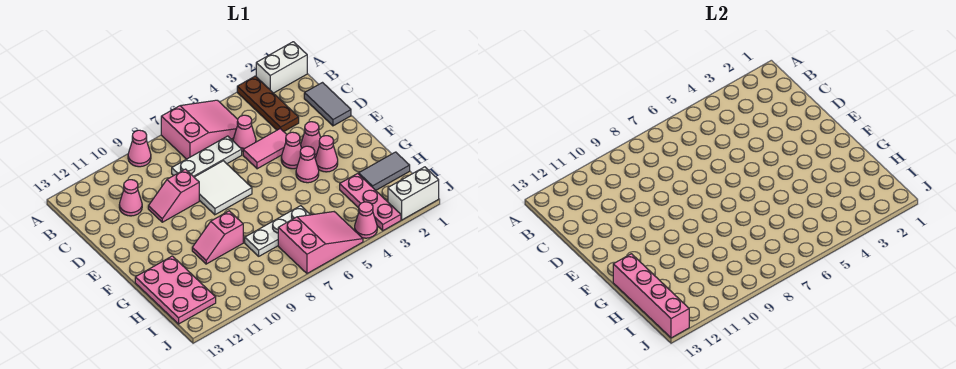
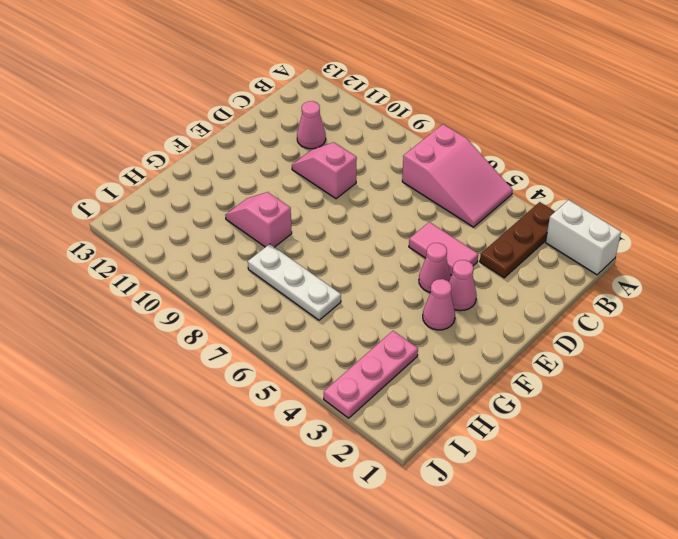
none -> pink 1x1 cone [128,130,151,167]
none -> grey 1x2 tile [304,83,351,126]
none -> pink 1x1 cone [233,115,256,151]

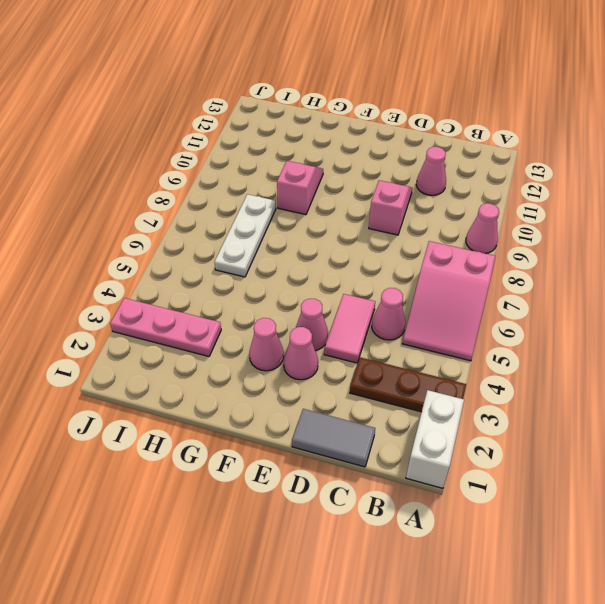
none -> white 1x3 plate [172,136,242,177]
none -> white 2x2 tile [194,161,252,215]
none -> pink 1x1 cone [296,146,319,183]

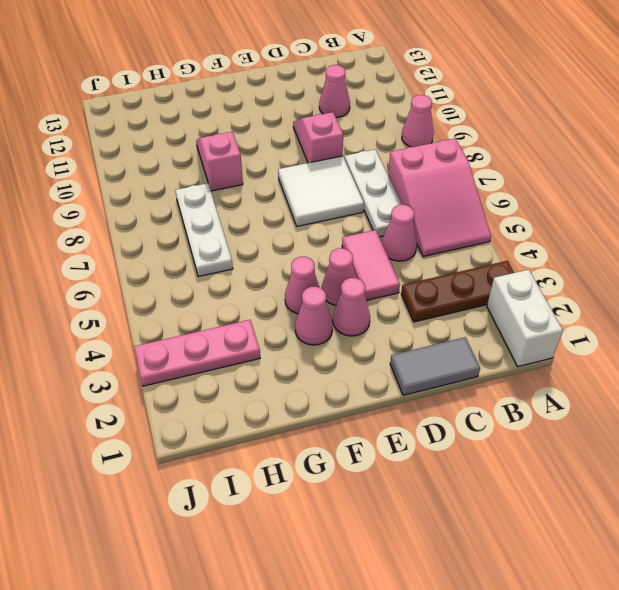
none -> pink 2x3 plate [135,256,216,324]
none -> grey 1x2 tile [359,152,410,190]
none -> pink 2x3 slope [278,212,363,273]

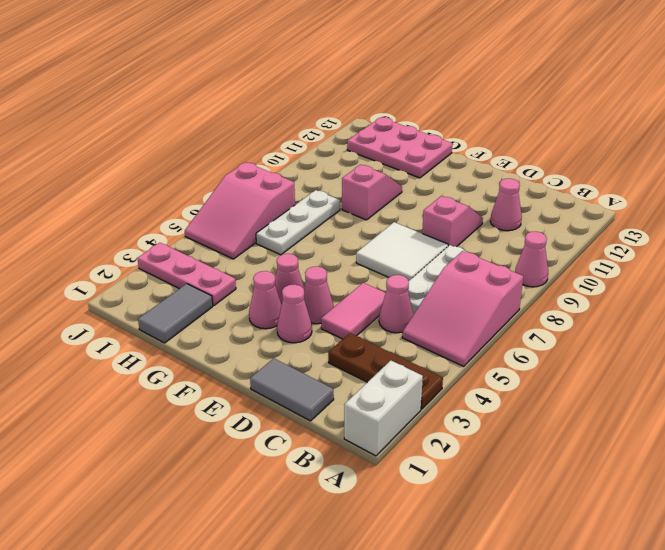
none -> white 1x2 brick [388,167,439,220]
none -> pink 1x1 cone [355,202,377,238]
none -> pink 1x4 brick [613,254,689,338]

